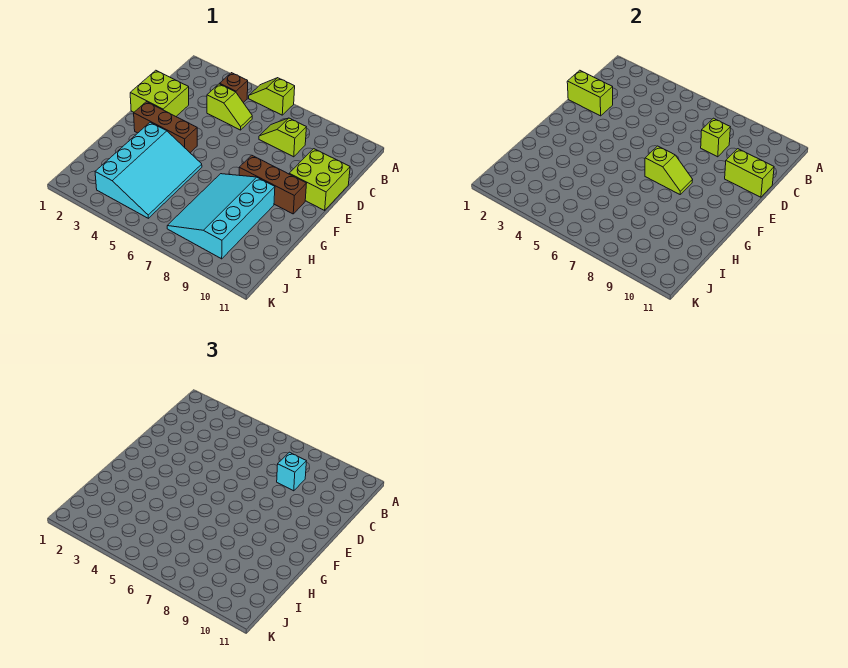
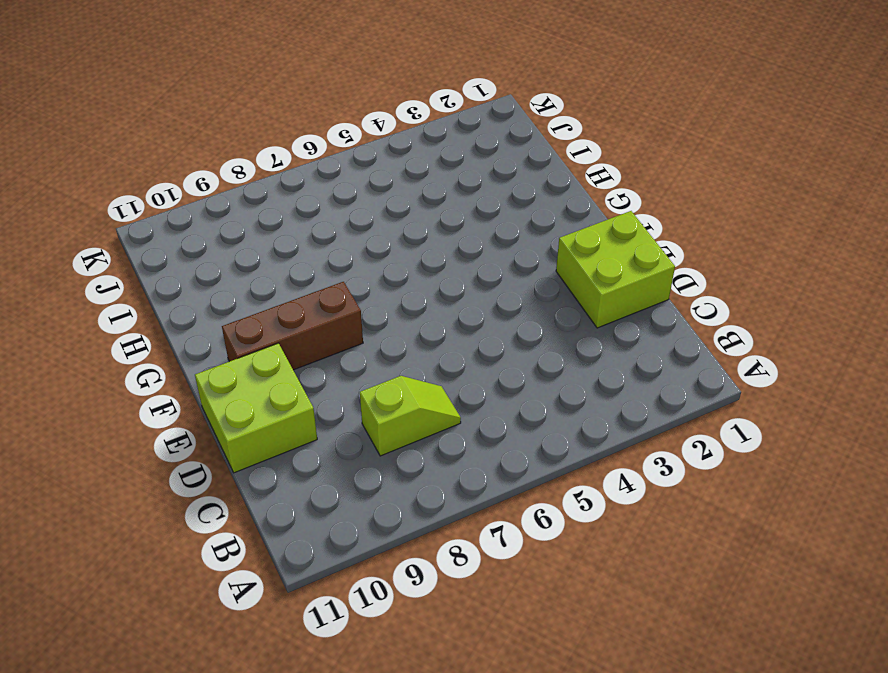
none -> lime 1x2 slope [249,78,295,115]
none -> brown 1x1 brick [220,73,248,103]
none -> lime 1x2 slope [207,84,252,130]

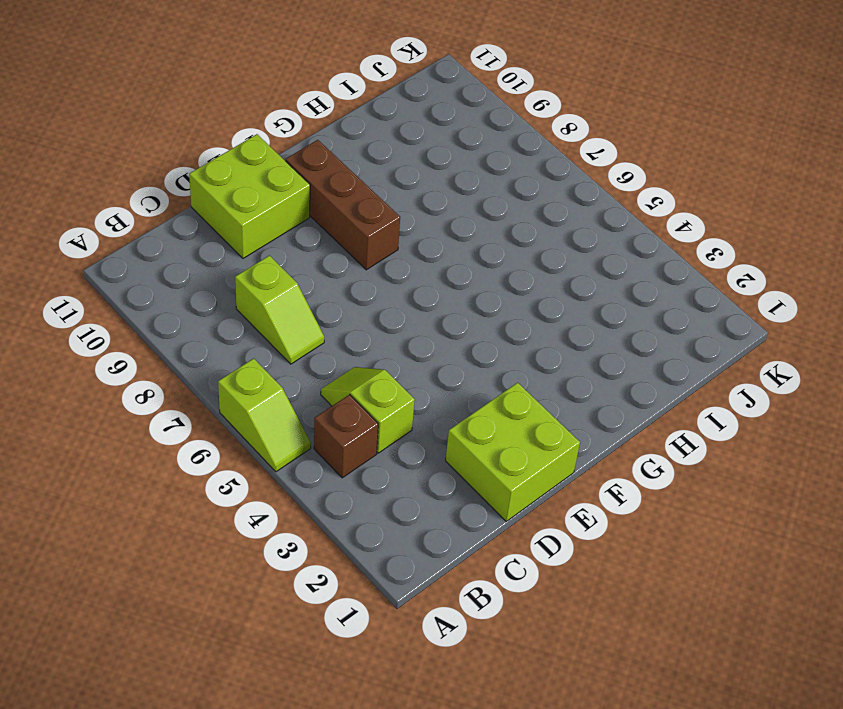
none -> brown 1x3 brick [134,102,197,153]
none -> cyan 3x4 slope [95,122,202,218]
none -> cyan 3x4 slope [167,174,275,259]

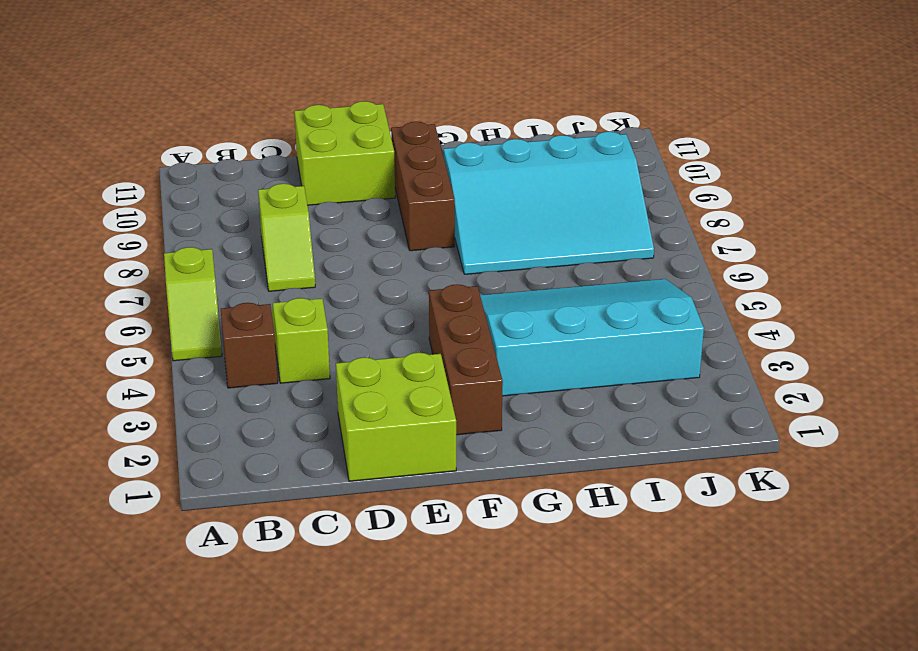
none -> lime 1x1 brick [701,118,730,157]
none -> lime 1x2 brick [567,70,613,116]
none -> lime 1x2 brick [725,149,774,197]

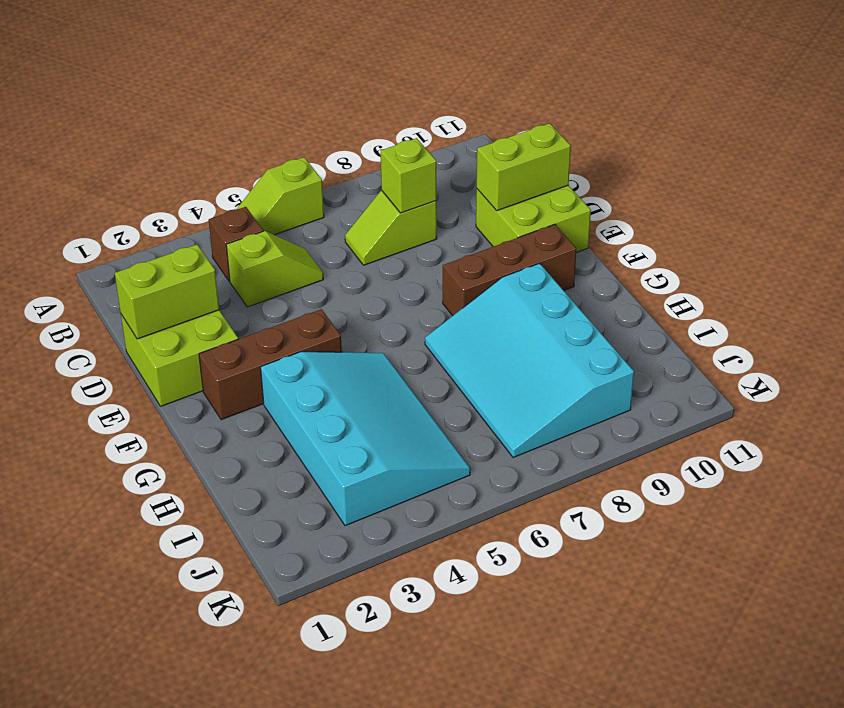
none -> lime 1x2 slope [645,146,693,194]
none -> cyan 1x1 brick [277,452,306,491]

